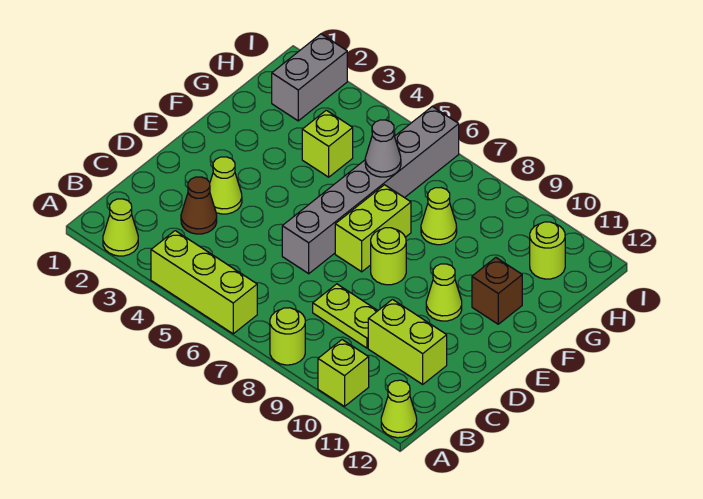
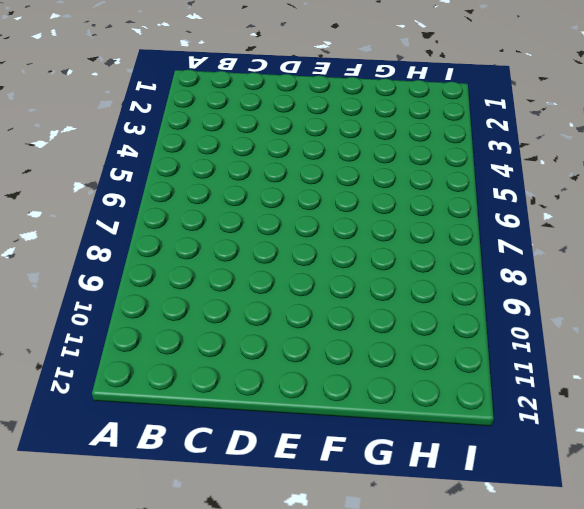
none -> lime 1x1 cone [103,199,138,256]
none -> lime 1x3 brick [151,231,257,334]
none -> lime 1x1 round brick [270,308,305,365]

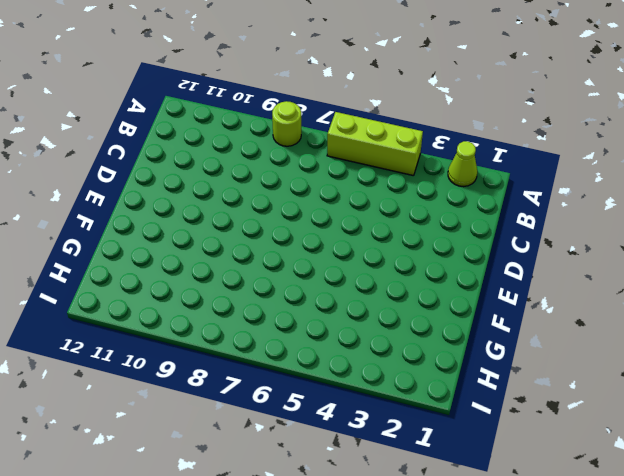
none -> lime 1x1 brick [318,340,369,406]
none -> lime 1x1 cone [381,380,417,438]
none -> brown 1x1 cone [181,177,217,234]

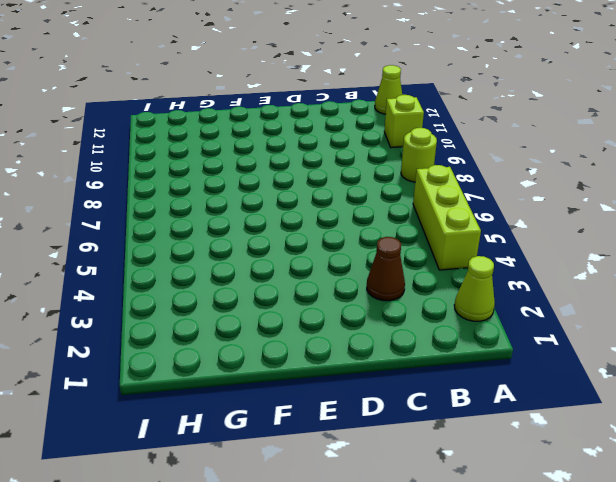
none -> lime 1x2 plate [313,284,378,348]
none -> lime 1x2 brick [368,299,447,384]
none -> lime 1x1 cone [210,157,242,214]

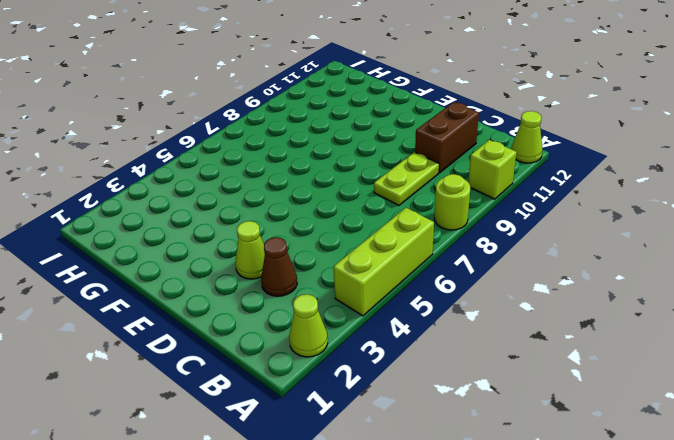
brown 1x2 brick [415,102,479,173] -> lime 1x2 brick [368,299,447,384]
none -> grey 1x6 brick [282,106,459,274]
none -> lime 1x2 brick [335,185,411,272]
none -> lime 1x1 round brick [371,228,406,285]

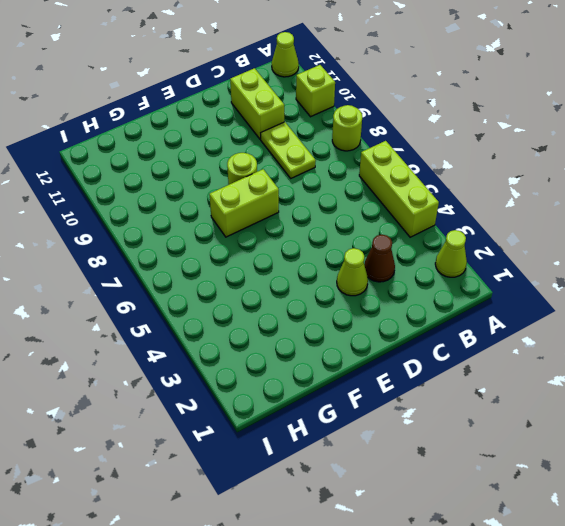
none -> grey 1x6 brick [282,106,459,274]
none -> lime 1x1 cone [426,264,462,321]
none -> brown 1x1 brick [472,258,522,324]

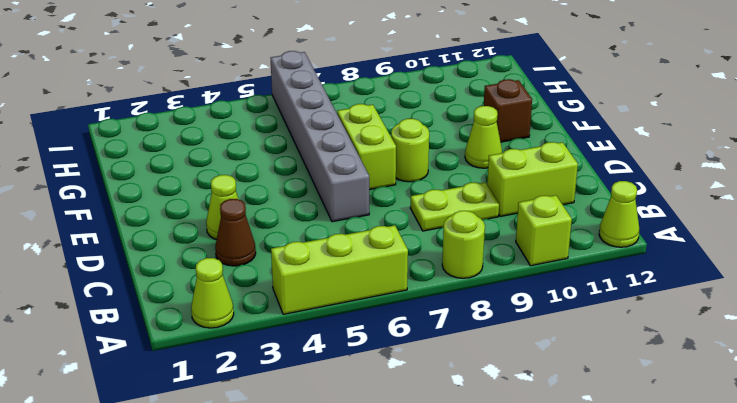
none -> lime 1x1 brick [302,110,353,177]
none -> lime 1x1 cone [421,188,457,245]
none -> grey 1x2 brick [272,34,347,121]

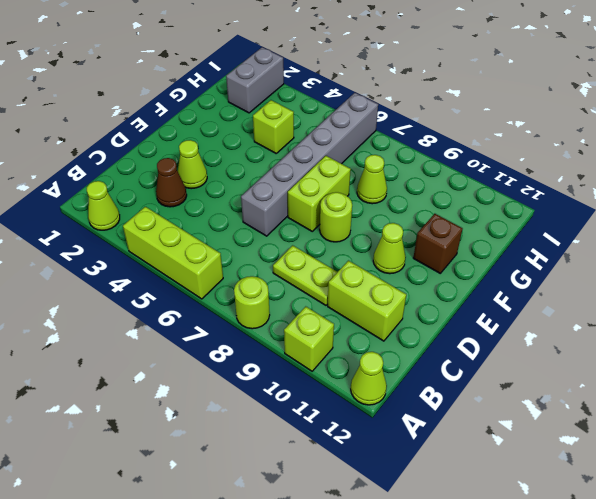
none -> lime 1x1 round brick [530,222,565,279]
none -> grey 1x1 cone [365,120,401,177]

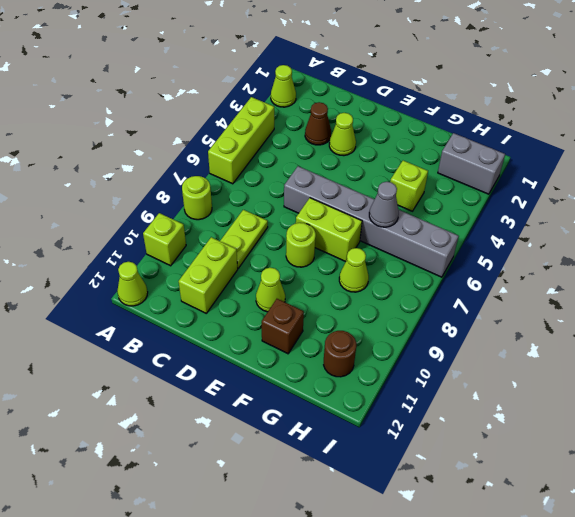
brown 1x1 round brick [324,331,356,377] -> lime 1x1 round brick [530,222,565,279]

